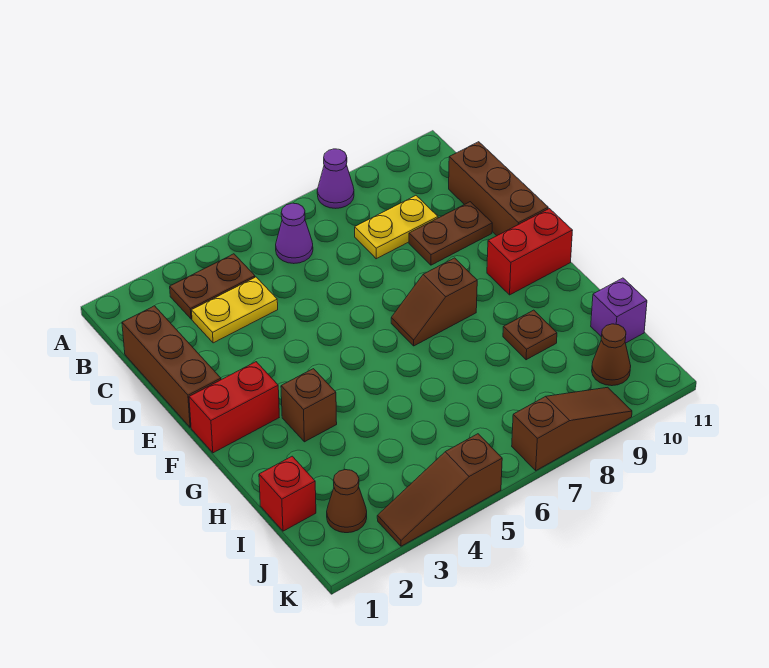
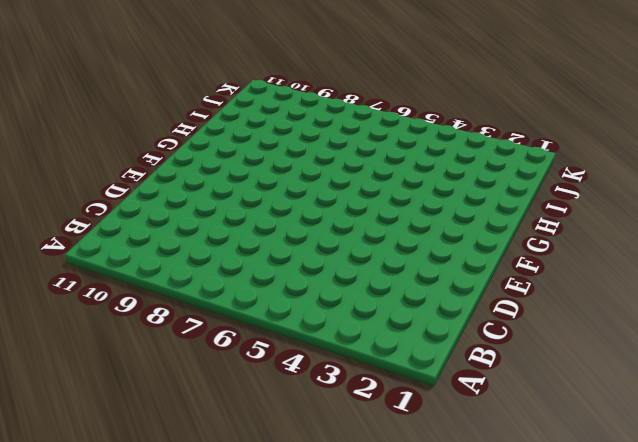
none -> purple 1x1 cone [317,149,354,208]
none -> brown 1x2 plate [170,254,255,319]
none -> purple 1x1 cone [276,203,313,264]

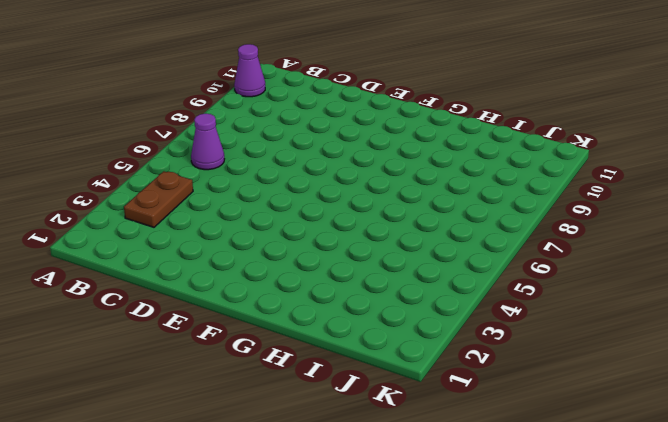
purple 1x1 cone [234,44,265,97] -> purple 1x1 cone moved to [317,149,354,208]
none -> brown 1x3 brick [122,306,221,427]
none -> yellow 1x2 plate [192,277,278,343]
none -> yellow 1x2 plate [355,196,438,259]

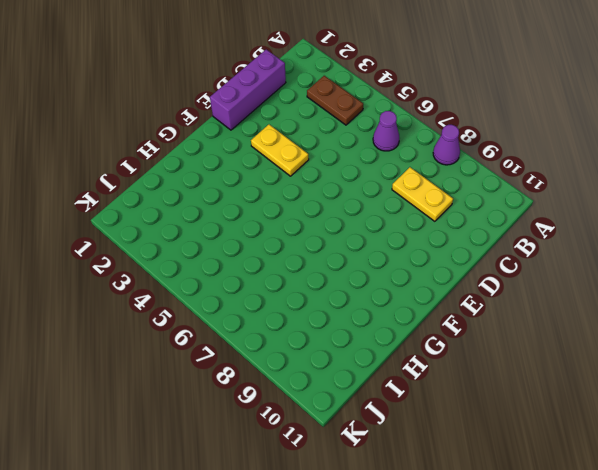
purple 1x3 brick [210,50,286,130] -> brown 1x3 brick [122,306,221,427]
yellow 1x2 plate [251,125,309,176] -> yellow 1x2 plate moved to [192,277,278,343]
none -> brown 1x3 brick [449,142,548,236]
none -> brown 1x2 plate [409,202,492,265]
none -> red 1x2 brick [189,362,279,453]

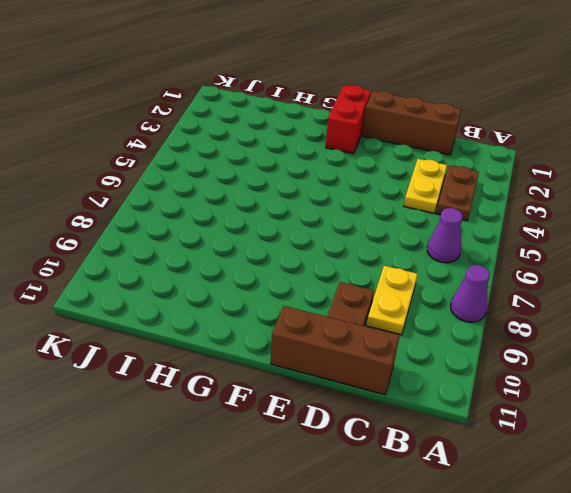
none -> brown 1x2 slope [391,258,477,346]
none -> red 1x2 brick [487,209,573,295]
none -> brown 1x1 brick [281,369,337,442]

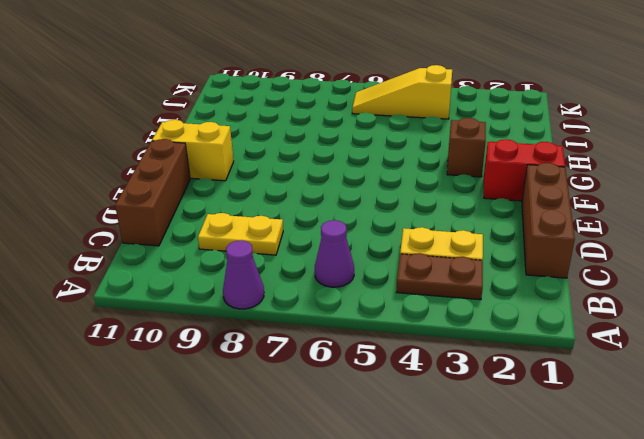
yellow 1x2 brick [152,120,234,181] -> red 1x2 brick [487,209,573,295]
yellow 1x3 slope [352,65,452,119] -> none
none -> brown 1x2 plate [409,202,492,265]
none -> brown 1x2 slope [391,258,477,346]
none -> brown 1x1 plate [503,310,557,360]

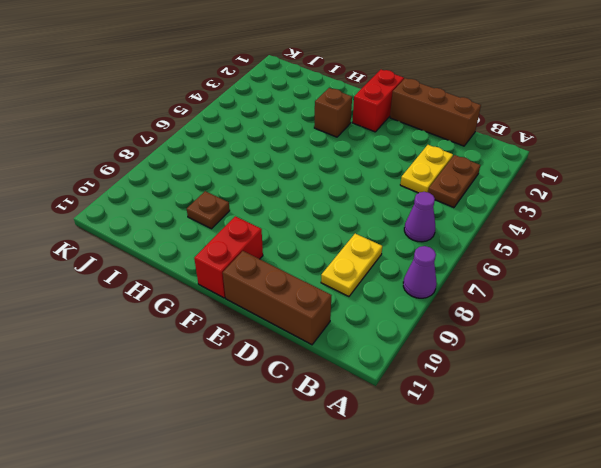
none -> brown 1x2 plate [409,202,492,265]
none -> brown 1x2 slope [391,258,477,346]
none -> red 1x1 brick [259,456,316,531]

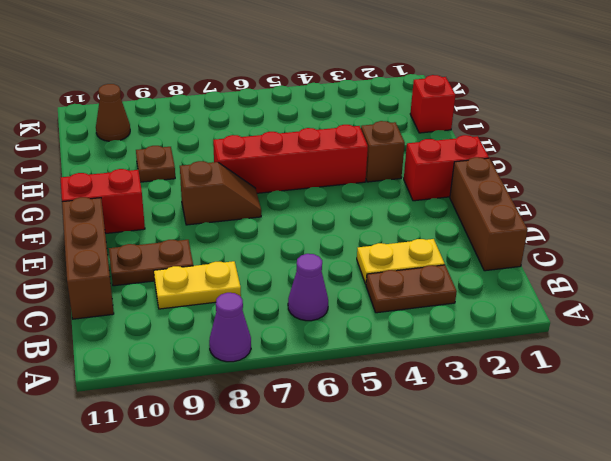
red 1x4 brick [213,125,368,193] -> none
none -> purple 1x1 brick [591,278,647,343]
none -> brown 1x1 cone [327,470,367,533]
none -> brown 1x3 slope [377,434,502,546]

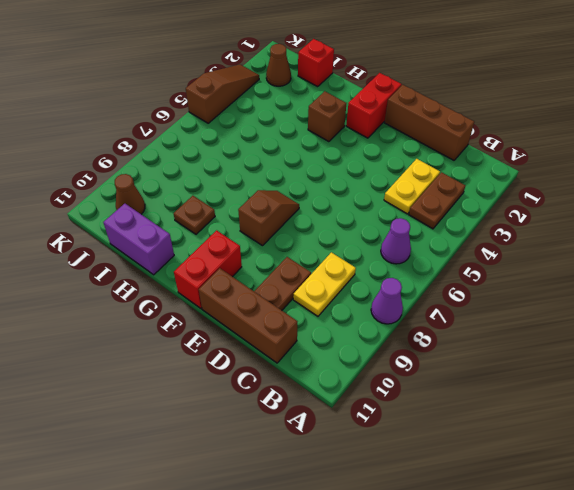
purple 1x2 brick [103,204,174,275] -> purple 1x1 brick [591,278,647,343]
none -> brown 1x3 slope [512,387,632,471]

